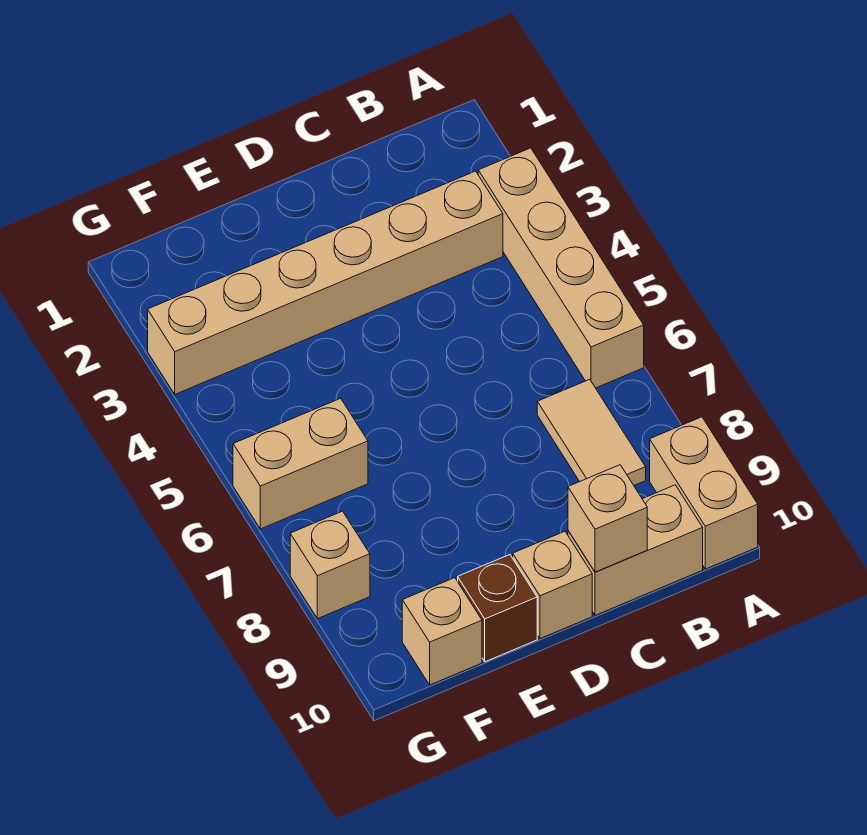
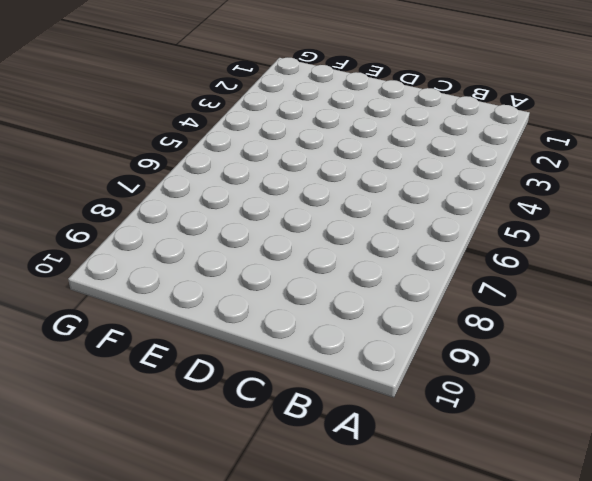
none -> tan 1x4 brick [478,148,644,388]
none -> tan 1x2 brick [650,417,758,569]

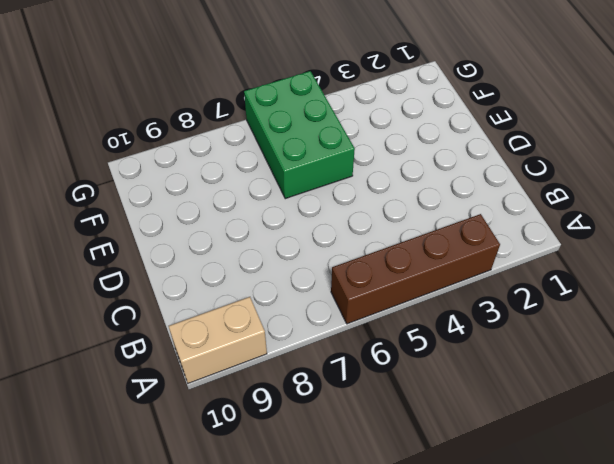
brown 1x4 brick [331,214,500,324] -> tan 1x4 brick [478,148,644,388]
green 2x3 brick [244,71,355,199] -> tan 1x2 brick [233,398,368,529]
none -> tan 1x6 brick [148,171,503,394]
none -> tan 1x2 tile [537,379,646,485]

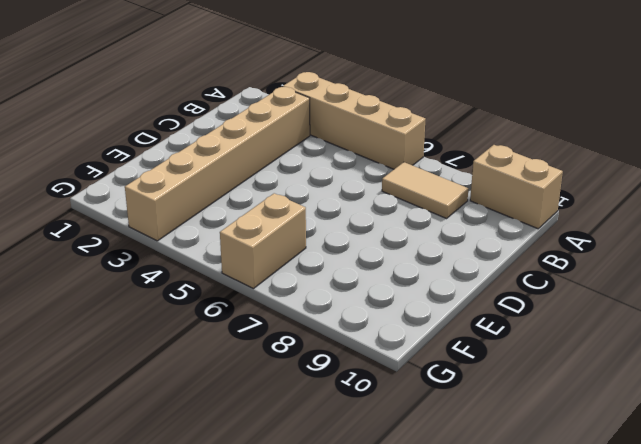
none -> tan 1x2 brick [568,485,703,615]
none -> tan 1x1 brick [513,531,592,639]

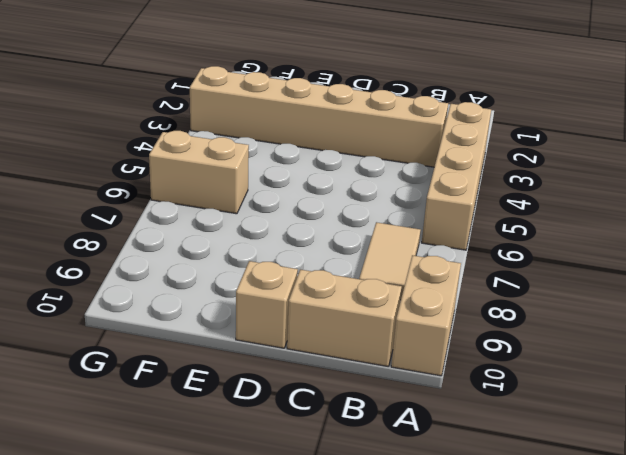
none -> brown 1x1 brick [458,555,537,662]
none -> tan 1x1 brick [402,578,482,685]

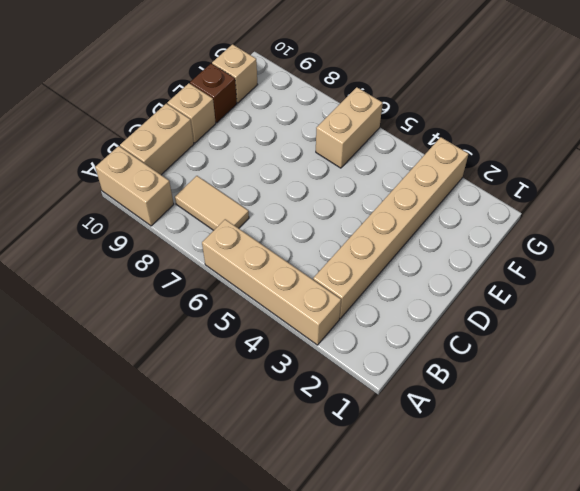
none -> tan 1x1 brick [290,511,370,619]
none -> tan 1x1 brick [568,465,647,572]

